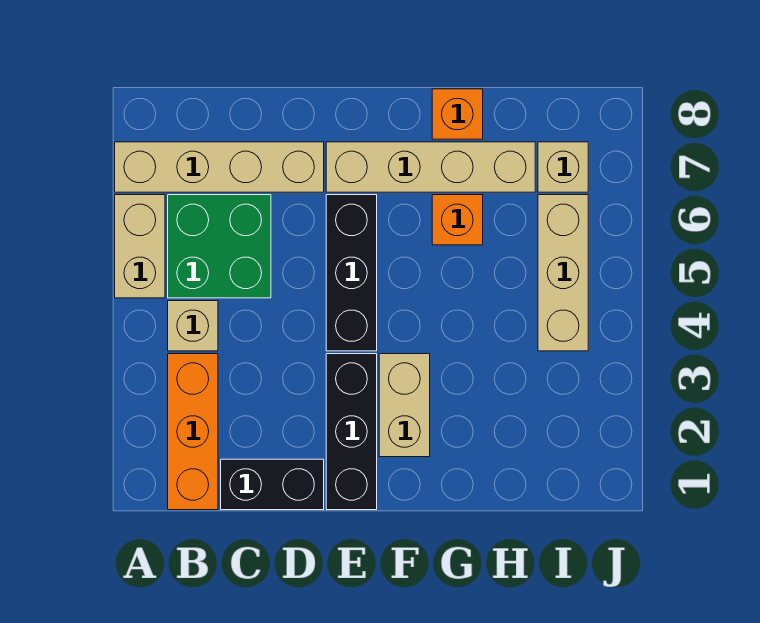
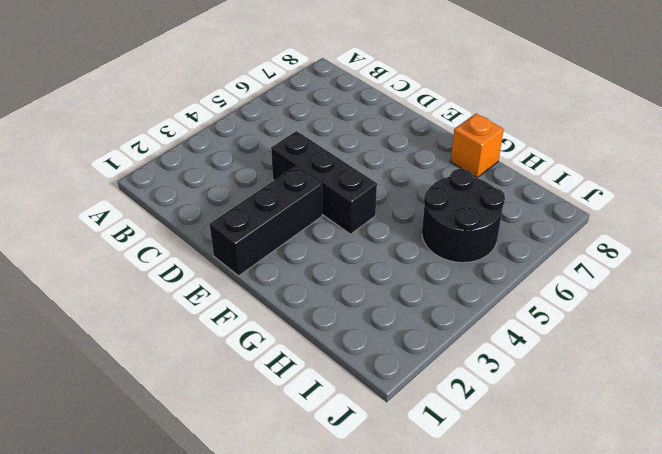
black 1x3 brick [271,131,377,234] -> black 1x3 brick turned to [326,195,377,351]
black 2x2 round brick [422,169,505,263] -> tan 1x3 brick [538,195,588,351]
none -> tan 1x2 brick [115,195,165,298]
none -> tan 1x4 brick [115,142,324,192]
none -> orange 1x3 brick [168,354,218,510]

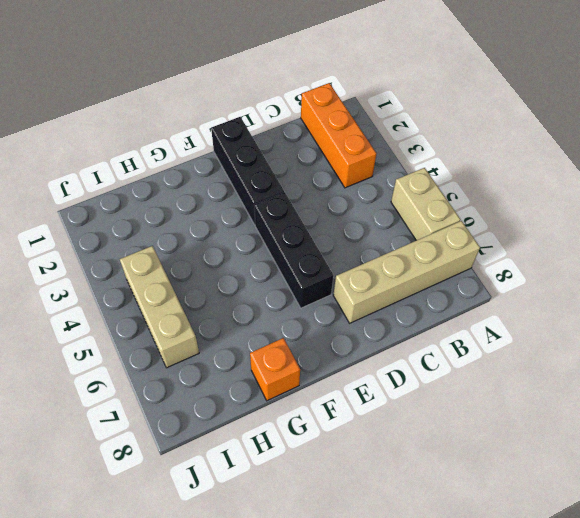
none -> tan 1x1 brick [168,301,218,351]
none -> green 2x2 brick [168,195,271,298]
none -> black 1x2 brick [221,459,324,510]

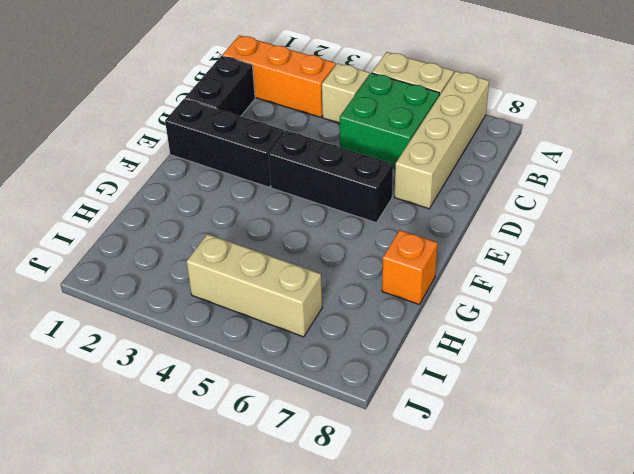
none -> tan 1x4 brick [326,142,535,192]
none -> tan 1x2 brick [379,354,430,457]
none -> orange 1x1 brick [432,195,483,245]

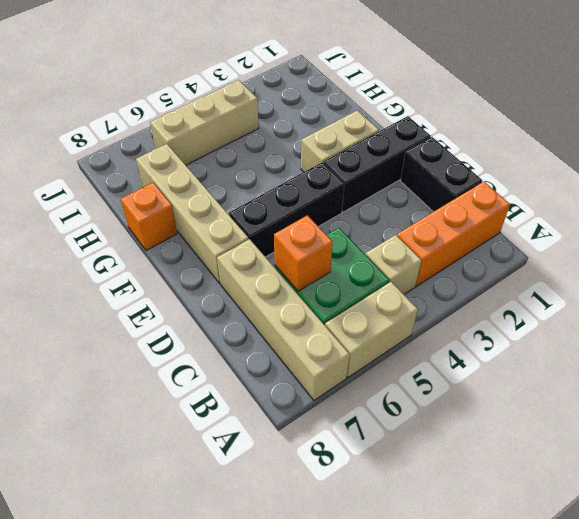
orange 1x1 brick [274,215,333,291] -> orange 1x1 brick moved to [432,195,483,245]
none -> tan 1x1 brick [538,142,588,192]

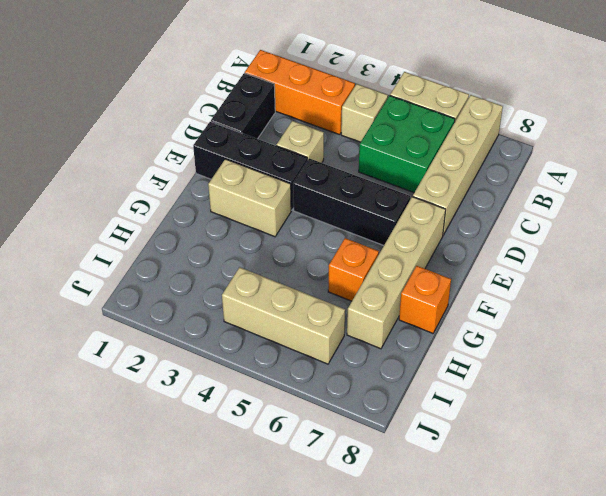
tan 1x1 brick [276,121,324,163] -> tan 1x1 brick moved to [538,142,588,192]

